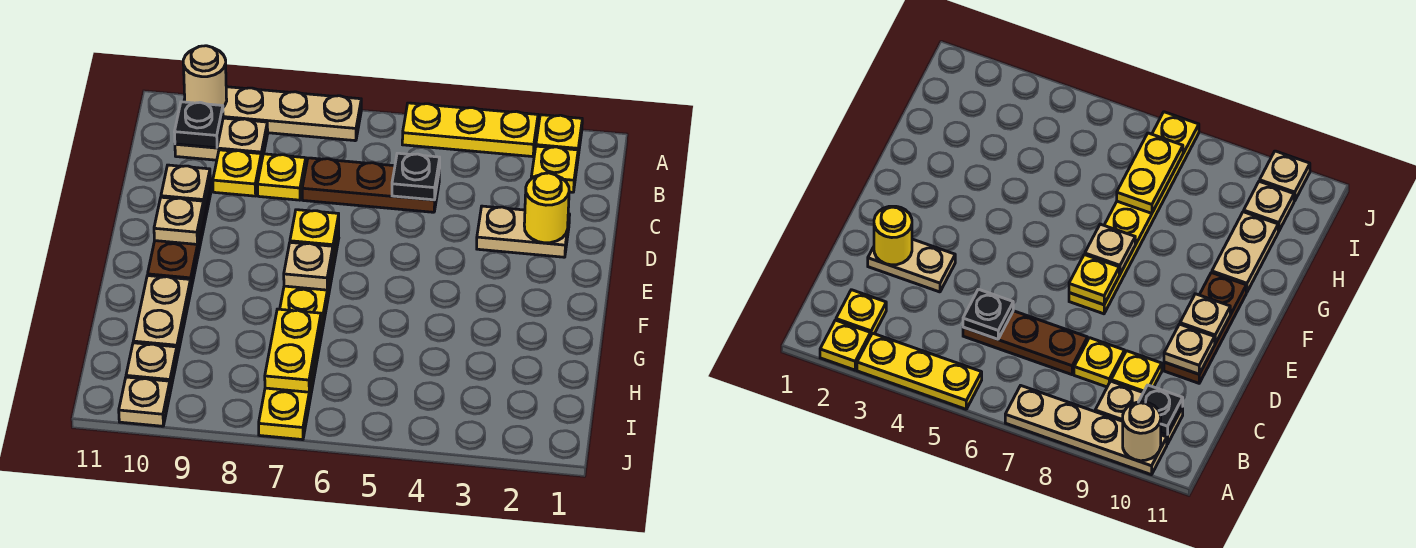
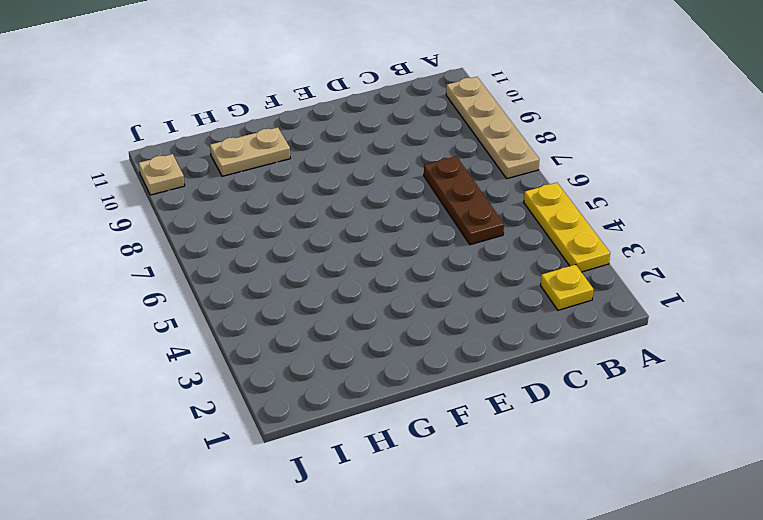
none -> yellow 1x1 plate [536,115,582,156]
none -> tan 1x2 plate [175,118,268,163]
none -> yellow 1x1 plate [257,154,306,200]

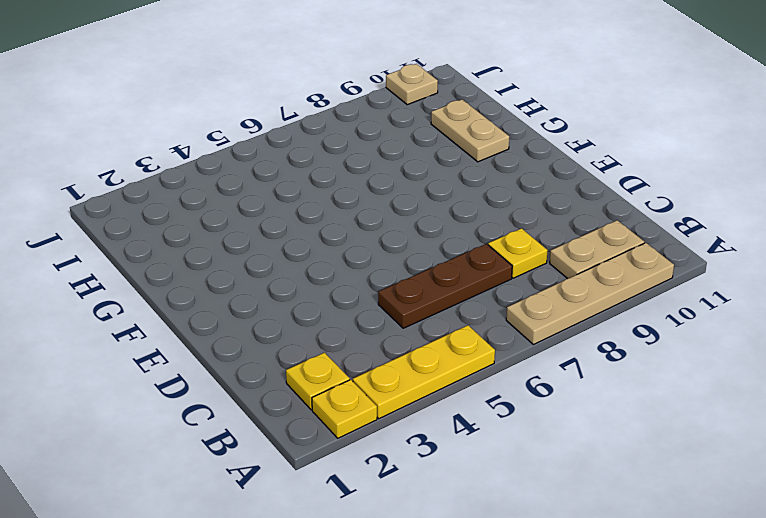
none -> yellow 1x1 plate [213,150,261,196]
none -> tan 1x2 plate [477,206,570,257]
none -> brown 1x3 plate [148,185,211,288]

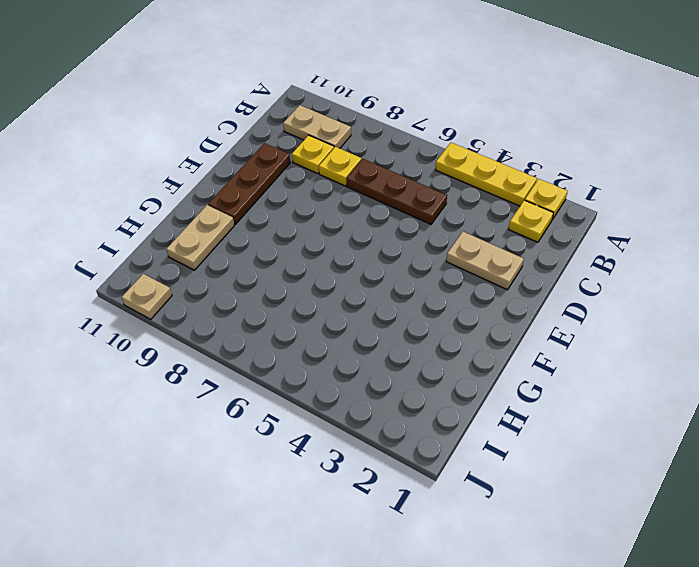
none -> tan 1x4 plate [184,87,361,141]
none -> yellow 1x6 plate [259,228,339,440]
none -> tan 1x1 plate [126,343,177,391]

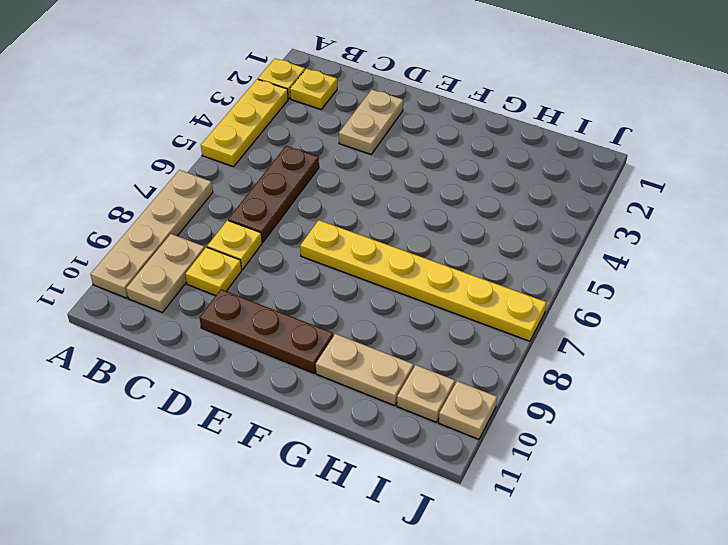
none -> tan 1x1 round brick [183,46,227,107]
none -> black 1x1 plate [175,102,223,148]
none -> black 1x1 plate [392,153,440,200]

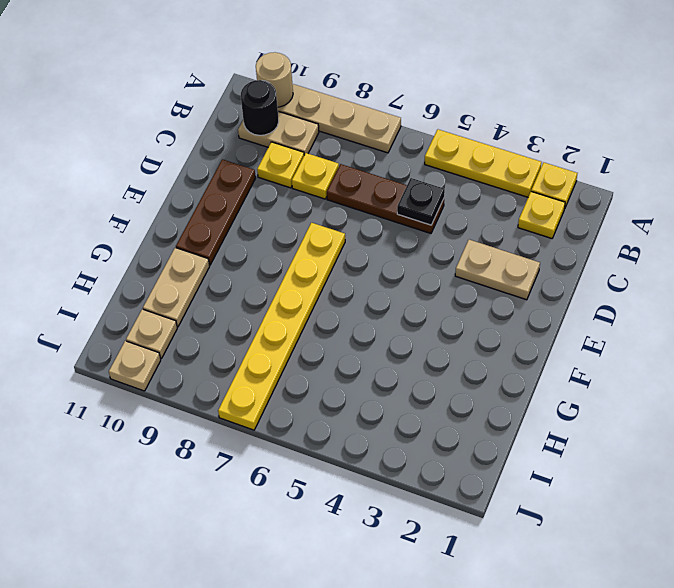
black 1x1 round brick [241,80,279,135] -> black 1x1 plate [175,102,223,148]
none -> yellow 1x1 round brick [524,173,569,243]
none -> tan 1x1 plate [161,165,210,210]
none -> yellow 1x1 plate [290,210,339,255]

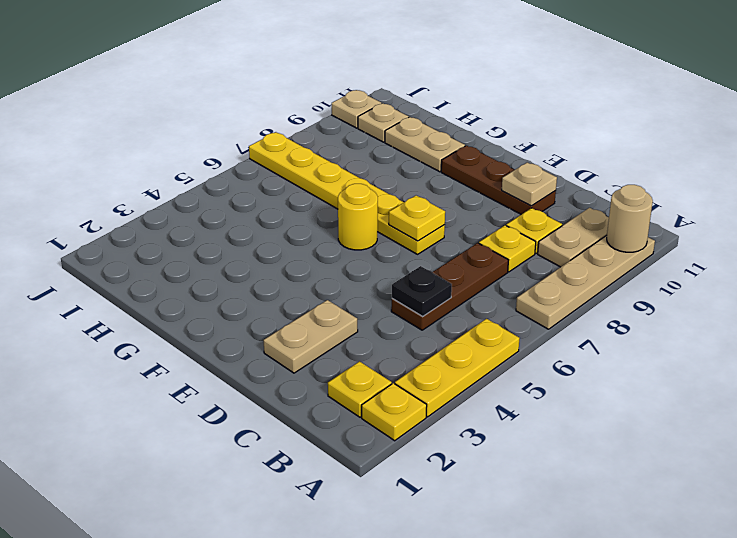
yellow 1x1 round brick [338,184,378,250] -> yellow 1x1 round brick moved to [524,173,569,243]
none -> black 1x1 plate [175,102,223,148]
none -> tan 1x1 plate [154,197,204,244]
none -> tan 1x1 plate [284,242,333,290]

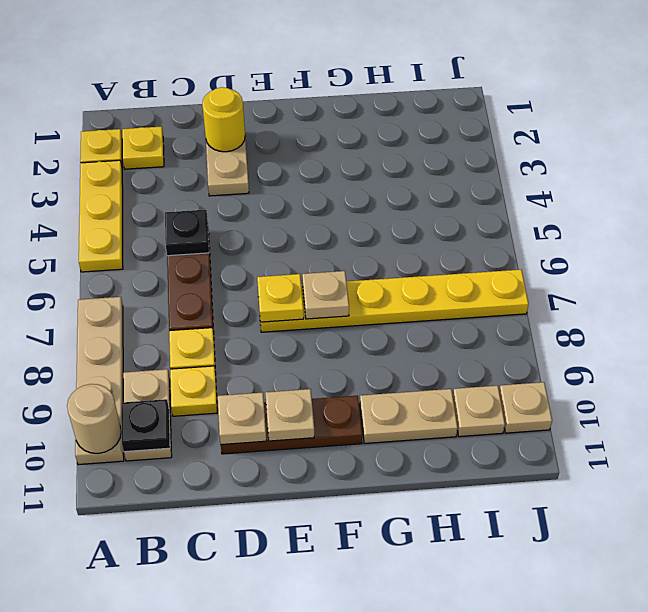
none -> yellow 1x2 plate [265,309,321,392]

